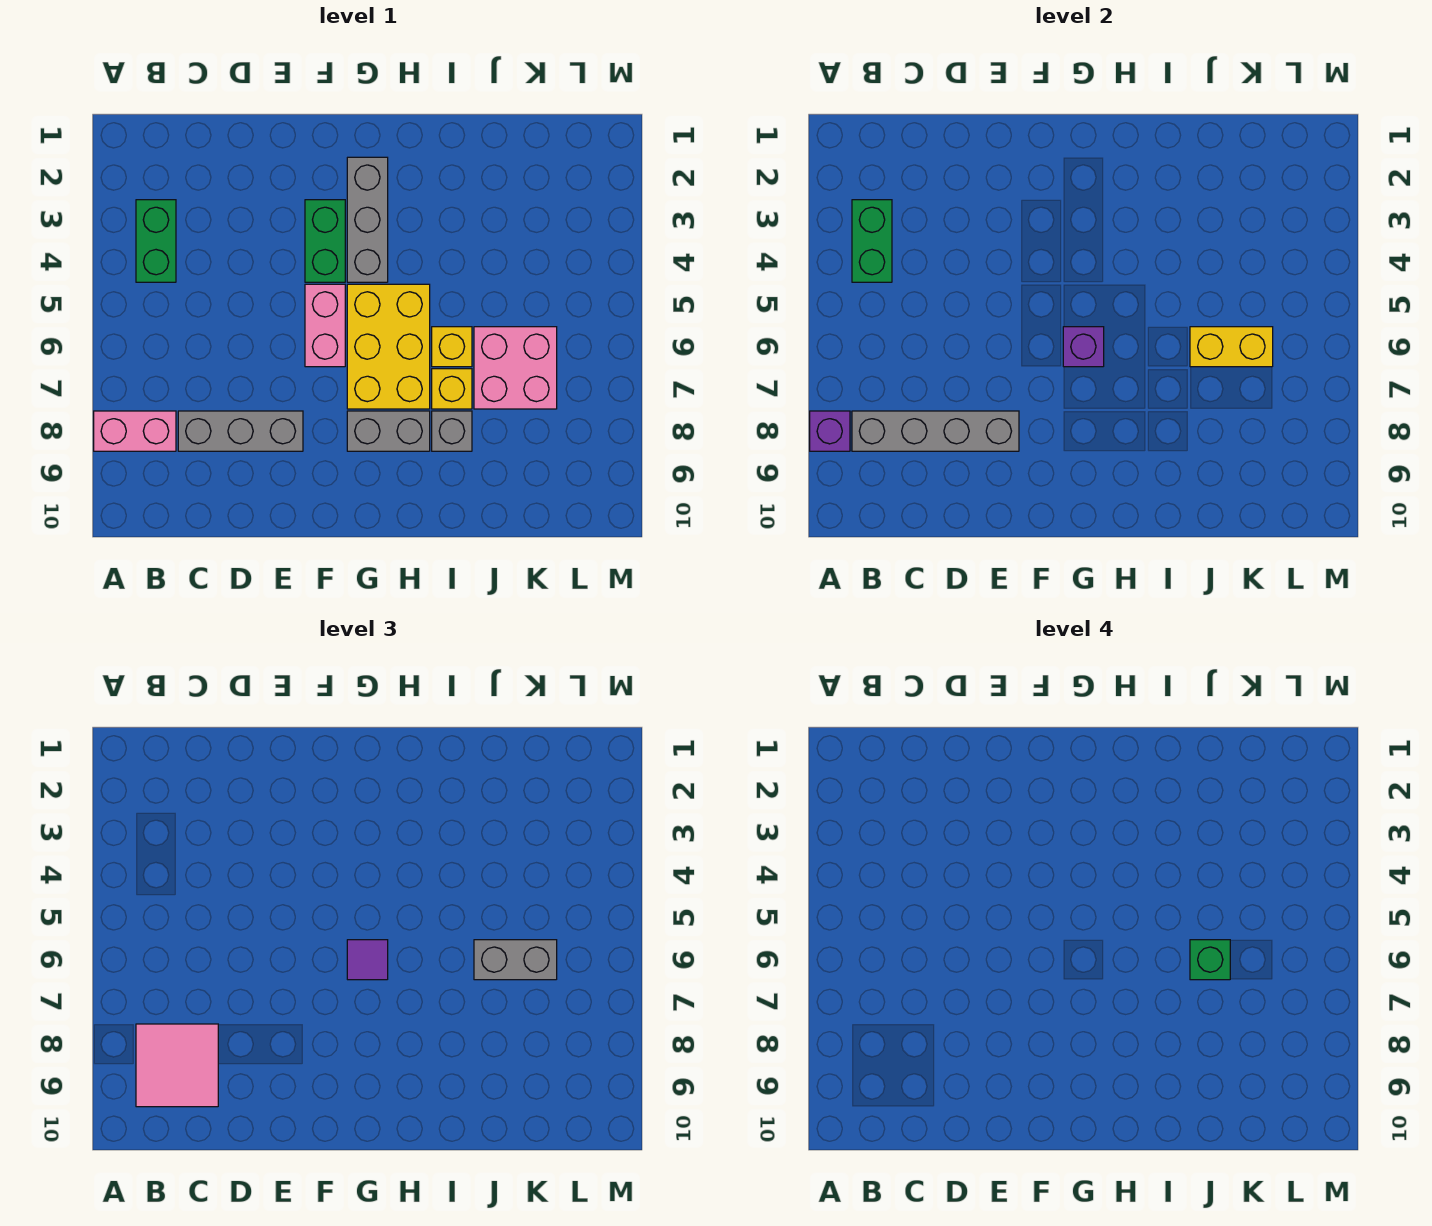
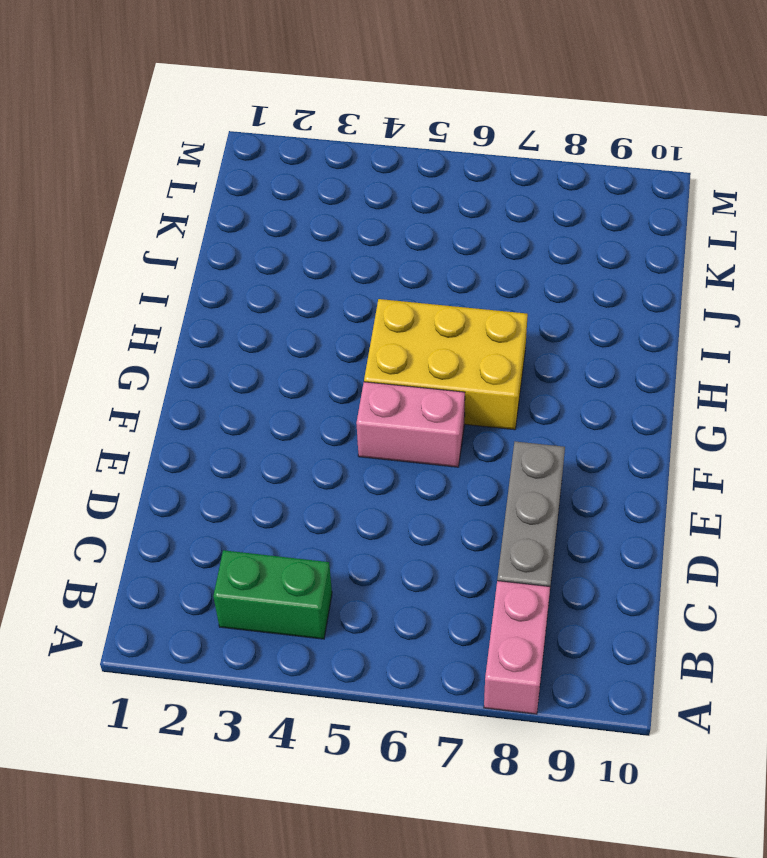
none -> green 1x2 brick [305,200,345,282]
none -> grey 1x3 brick [347,157,388,282]
none -> grey 1x2 brick [347,411,430,451]

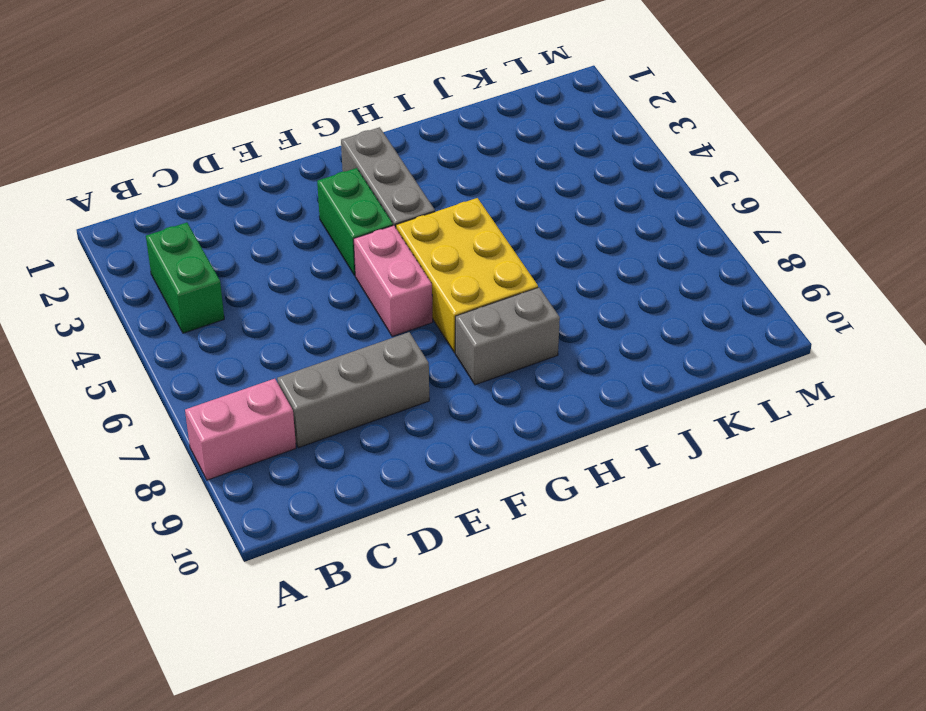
none -> yellow 1x1 brick [432,327,472,367]
none -> yellow 1x1 brick [432,369,472,409]
none -> grey 1x1 brick [432,411,472,451]

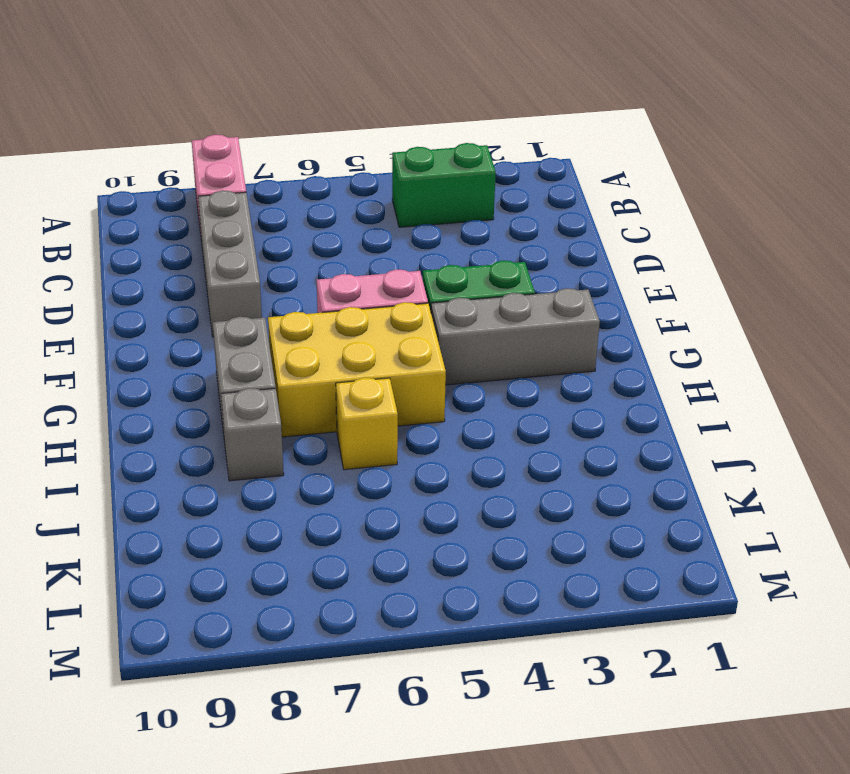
none -> yellow 1x1 brick [432,369,472,409]
none -> pink 2x2 brick [474,327,557,409]
none -> purple 1x1 brick [810,411,850,451]

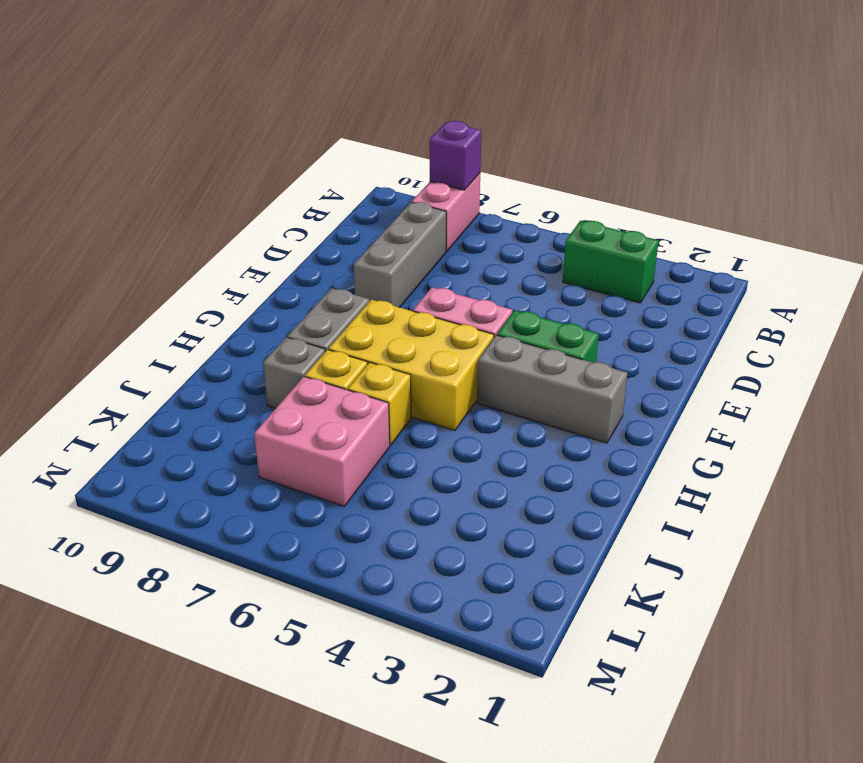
none -> green 1x2 brick [852,200,892,282]
none -> grey 1x4 brick [852,411,1019,451]
none -> purple 1x1 brick [1063,327,1104,367]

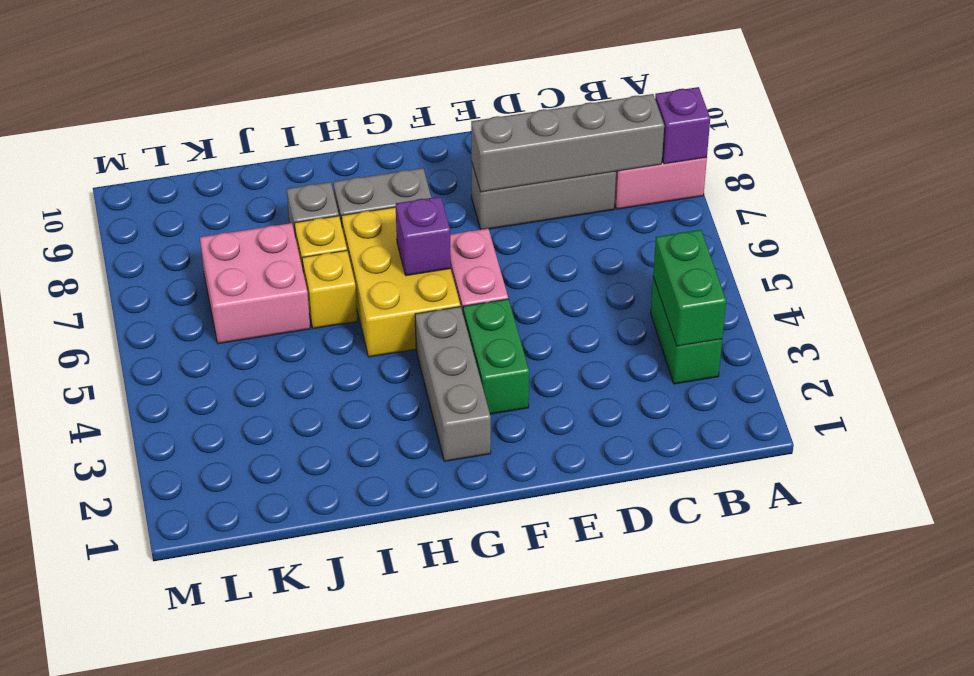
none -> yellow 1x2 brick [1190,327,1273,367]
none -> pink 2x2 tile [136,1024,218,1107]
none -> purple 1x1 tile [347,940,388,980]

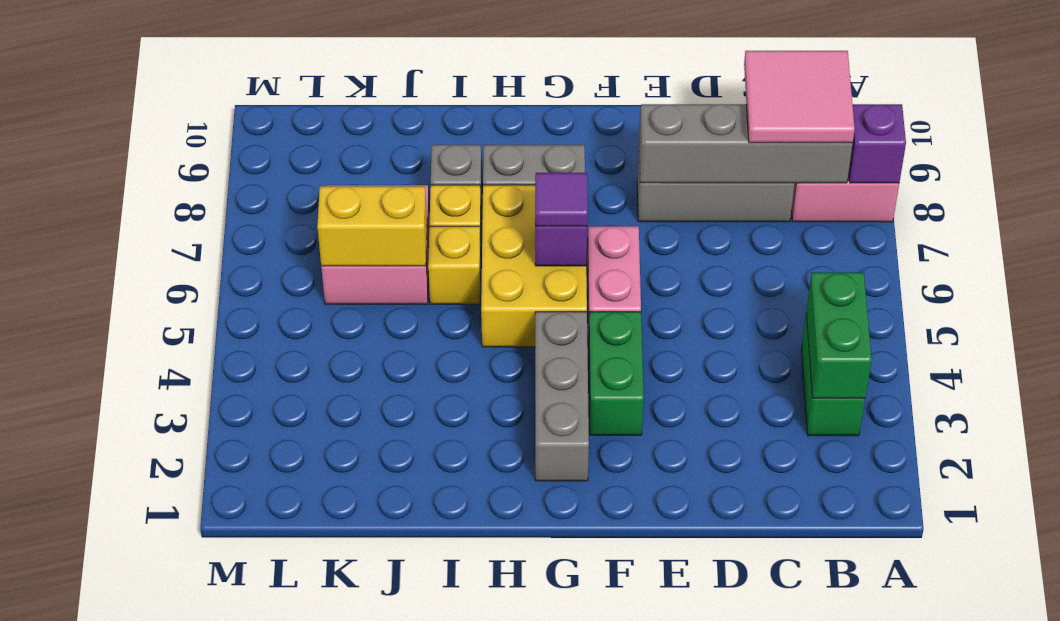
none -> grey 1x2 brick [474,940,557,980]
none -> green 1x1 brick [1190,940,1230,980]

